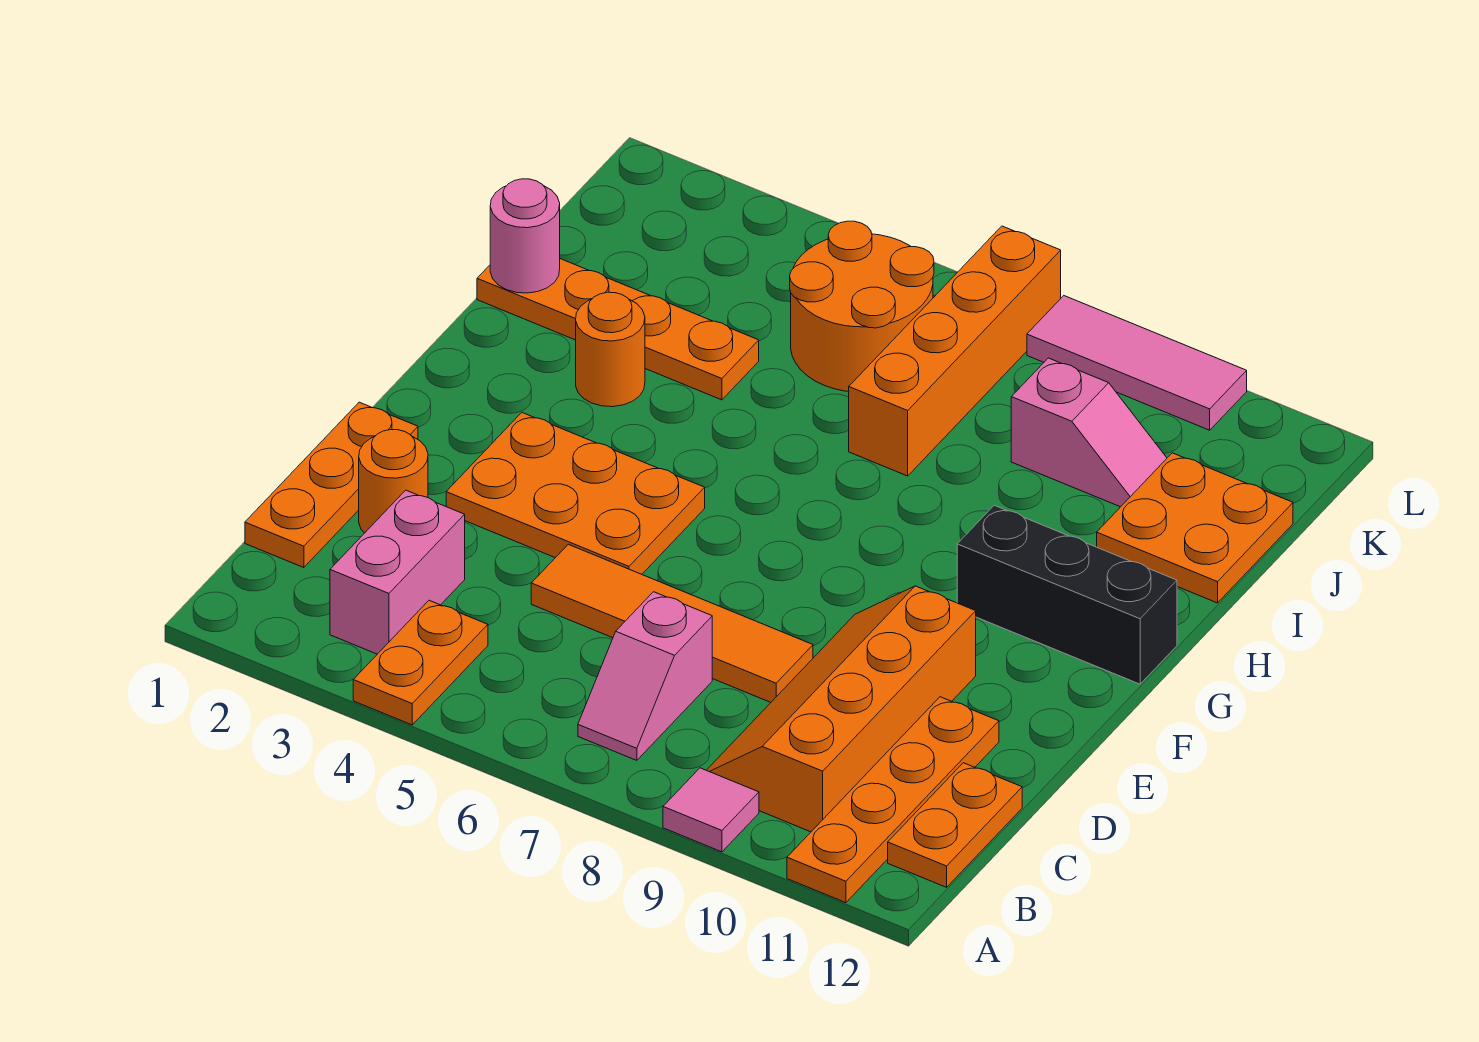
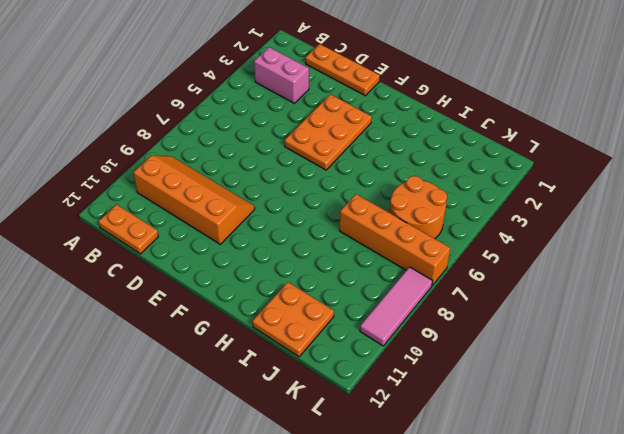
none -> orange 1x2 plate [353,600,488,725]
none -> pink 1x1 tile [663,768,759,852]
none -> orange 1x4 plate [787,697,999,903]

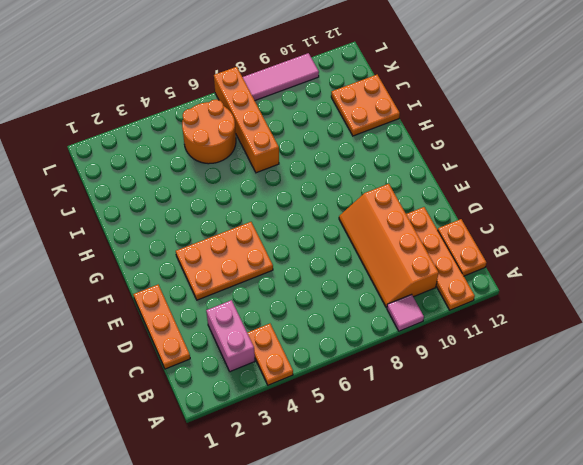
none -> pink 1x2 slope [578,592,712,760]
none -> orange 1x1 round brick [359,430,428,533]
none -> orange 1x4 tile [531,544,813,702]

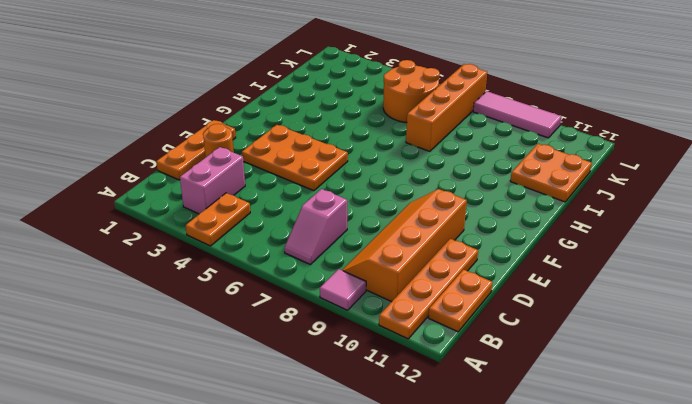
none -> orange 1x4 tile [531,544,813,702]
none -> black 1x3 brick [957,505,1177,684]
none -> orange 1x1 round brick [576,292,645,407]

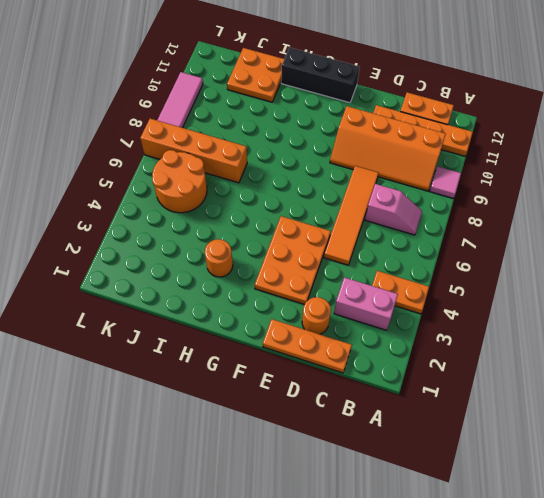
black 1x3 brick [281,48,359,103] -> black 1x3 brick turned to [957,505,1177,684]
none -> orange 1x4 plate [477,259,759,400]
none -> pink 1x2 slope [1011,358,1167,507]
none -> pink 1x1 round brick [490,179,560,293]

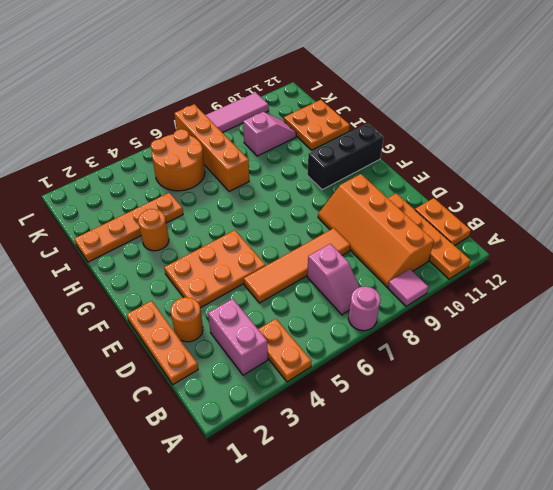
pink 1x1 round brick [348,286,381,331] -> pink 1x1 round brick moved to [490,179,560,293]

